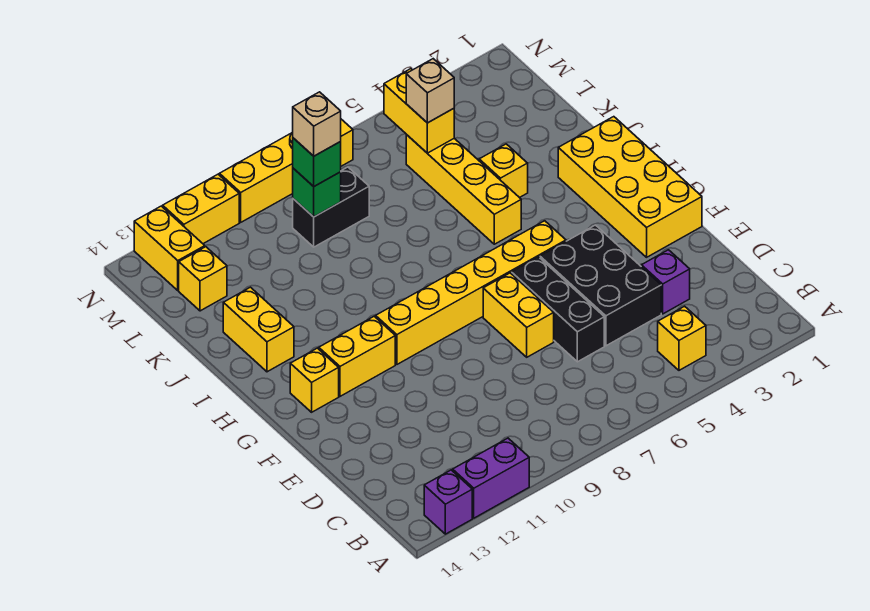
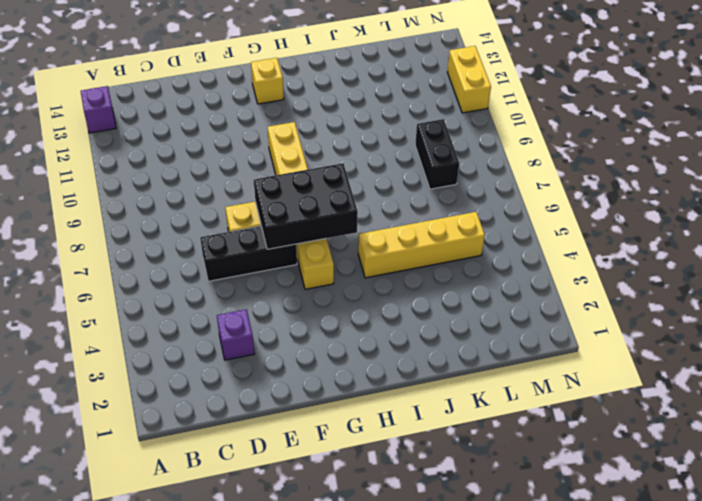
black 2x3 brick [254,163,358,249] -> black 2x3 brick moved to [540,225,661,346]
none -> purple 1x2 brick [453,438,529,518]
none -> yellow 1x1 brick [658,306,706,370]
none -> yellow 2x4 brick [558,117,702,257]

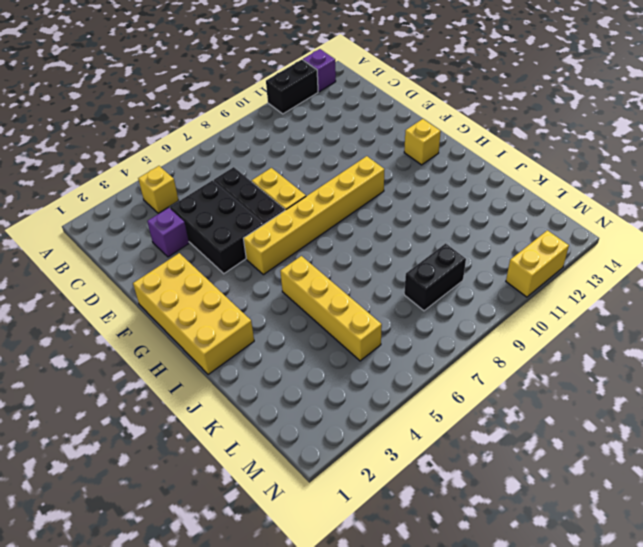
black 1x2 brick [266,60,318,114] -> purple 1x2 brick [453,438,529,518]
none -> yellow 1x2 brick [319,316,395,396]
none -> yellow 1x2 brick [223,287,294,372]
none -> yellow 1x1 brick [479,144,528,198]

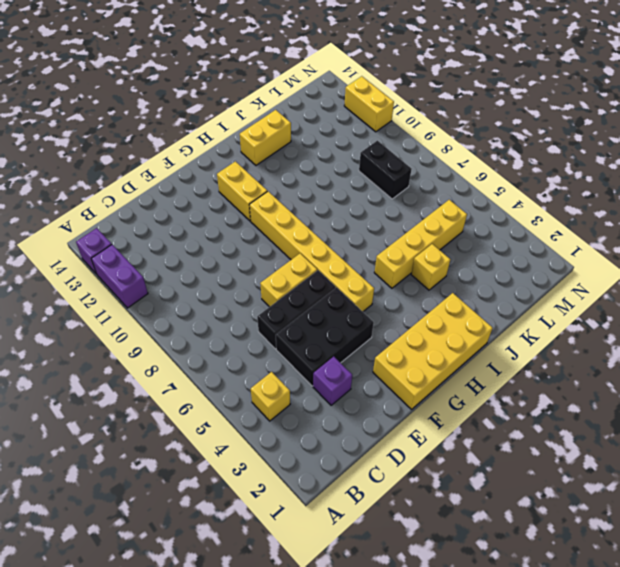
none -> yellow 1x1 brick [290,348,339,412]
none -> yellow 1x1 brick [179,247,227,311]
none -> yellow 1x2 brick [134,206,205,290]

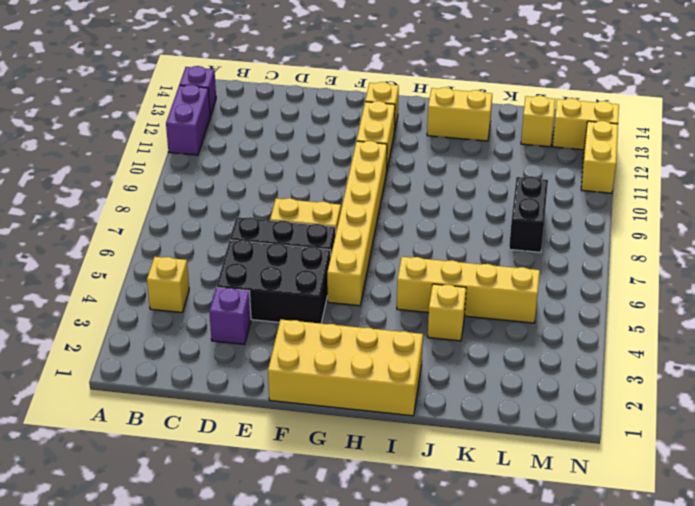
none -> yellow 1x4 brick [219,119,353,222]
none -> yellow 1x2 brick [384,69,454,153]
none -> green 1x1 brick [293,168,341,217]

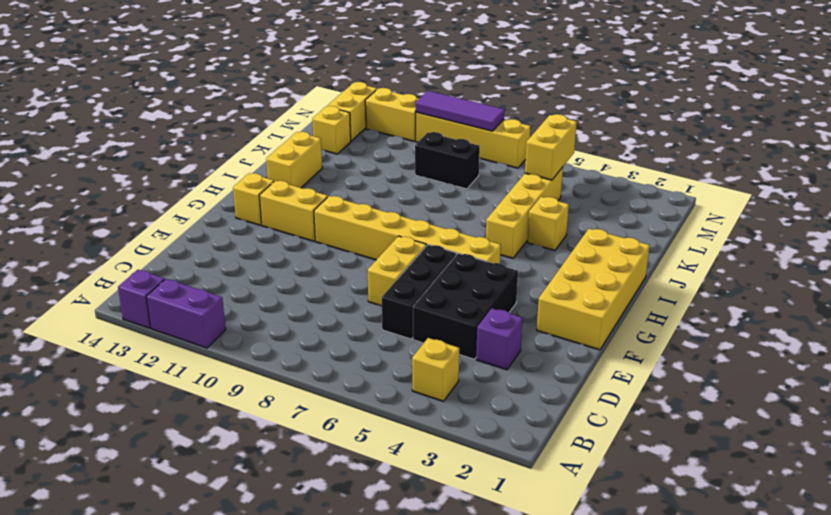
purple 1x3 tile [416,91,504,131] -> none
none -> green 1x1 brick [293,168,341,217]
none -> tan 1x1 brick [406,59,454,123]
none -> green 1x1 brick [293,138,341,186]

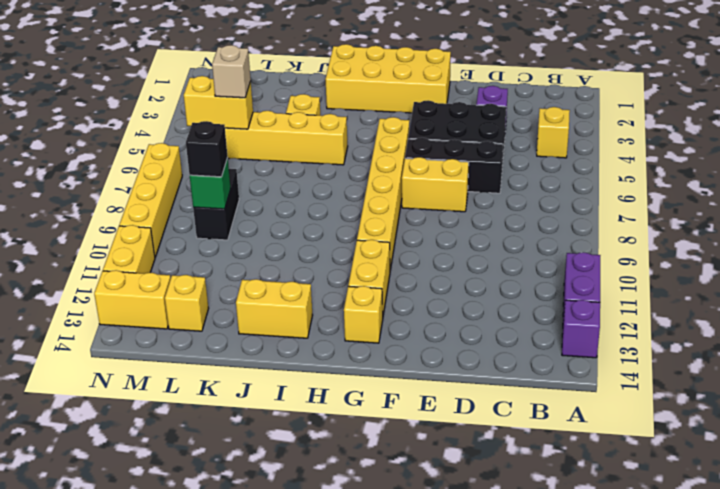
black 1x1 brick [186,121,228,177] -> green 1x1 brick [293,138,341,186]
none -> tan 1x1 brick [293,92,341,156]

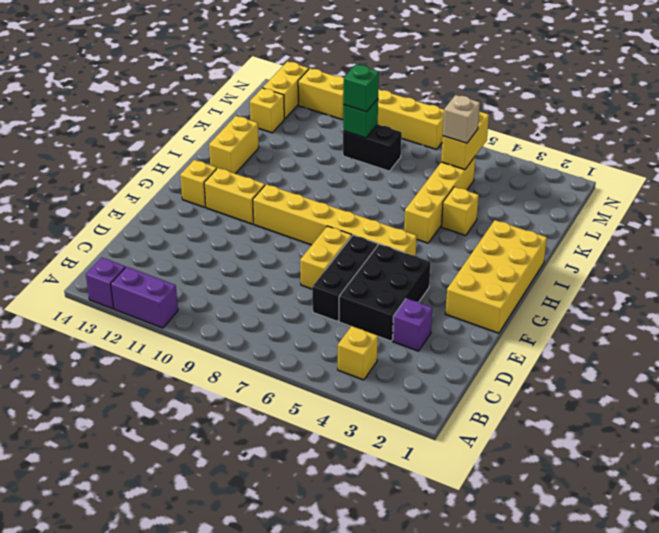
none -> tan 1x1 brick [293,92,341,156]

